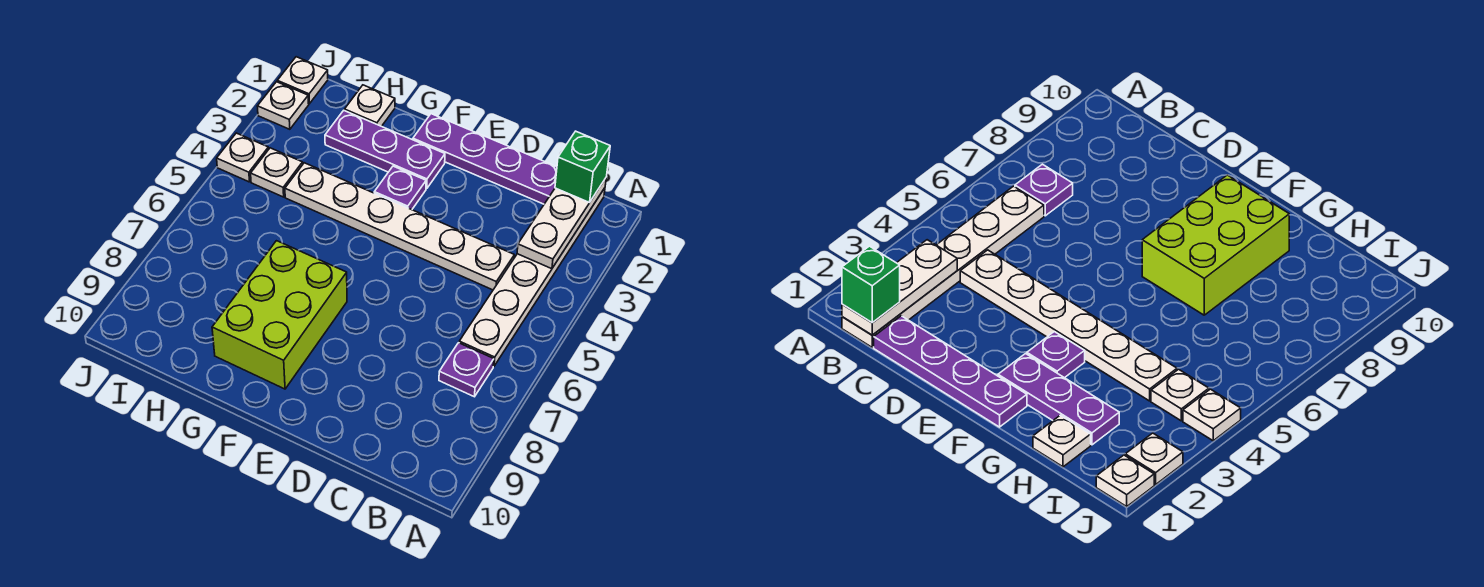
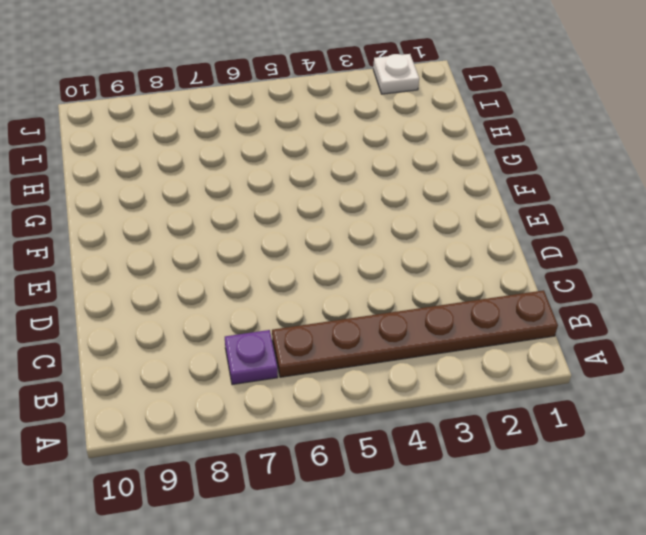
brown 1x6 plate [272,290,558,377] -> white 1x6 plate [459,188,605,366]
none -> purple 1x4 plate [413,114,557,204]
none -> white 1x6 plate [285,163,514,290]
none -> purple 1x3 plate [325,111,445,189]

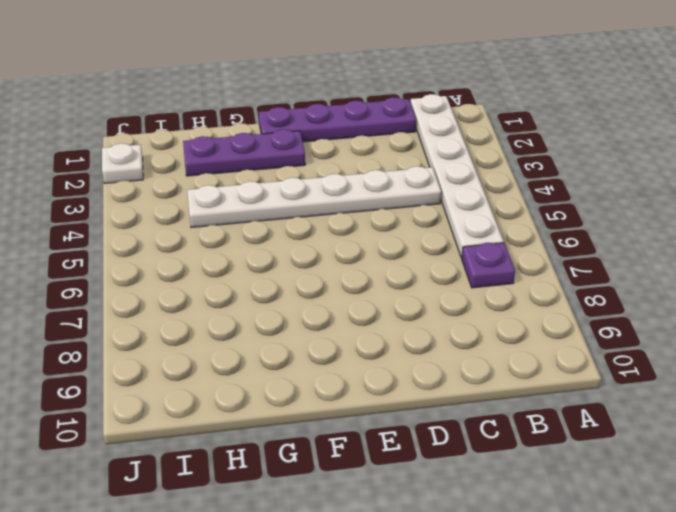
none -> purple 1x1 plate [374,166,426,210]
none -> lime 2x3 brick [212,241,347,389]
none -> white 1x1 plate [345,85,395,126]

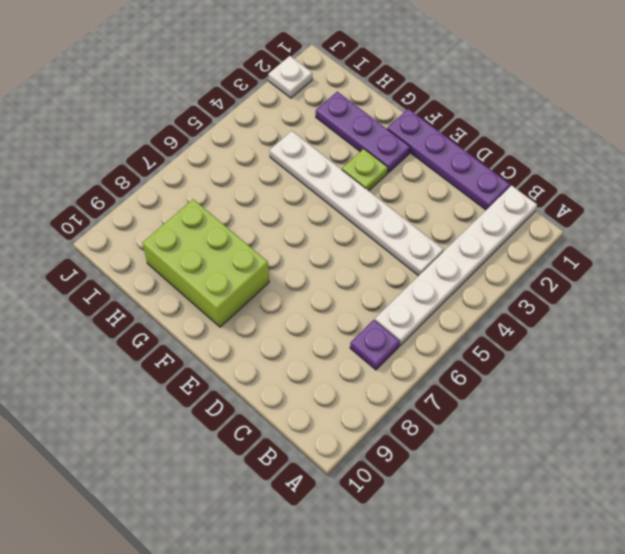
lime 1x1 plate [342,149,388,191] -> purple 1x1 plate [374,166,426,210]
lime 2x3 brick [142,199,269,327] -> lime 2x3 brick turned to [212,241,347,389]
none -> white 1x1 plate [345,85,395,126]
none -> white 1x1 plate [251,148,303,197]
none -> white 1x1 plate [277,57,328,104]

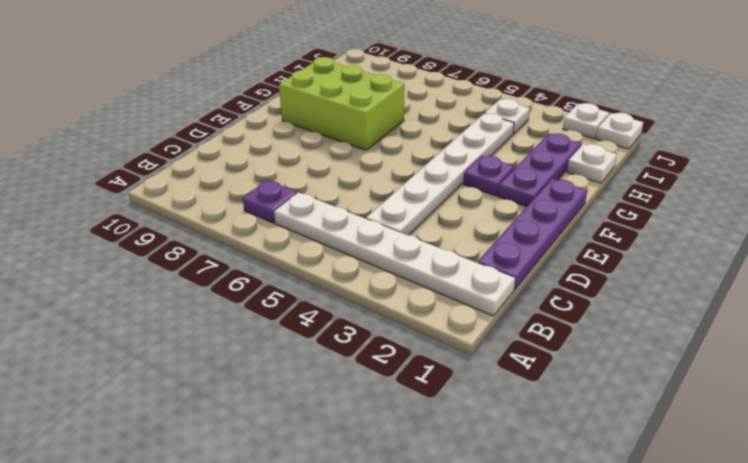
none -> white 1x1 plate [217,133,269,182]
none -> white 1x3 plate [517,178,606,269]
none -> green 1x1 brick [555,131,610,203]

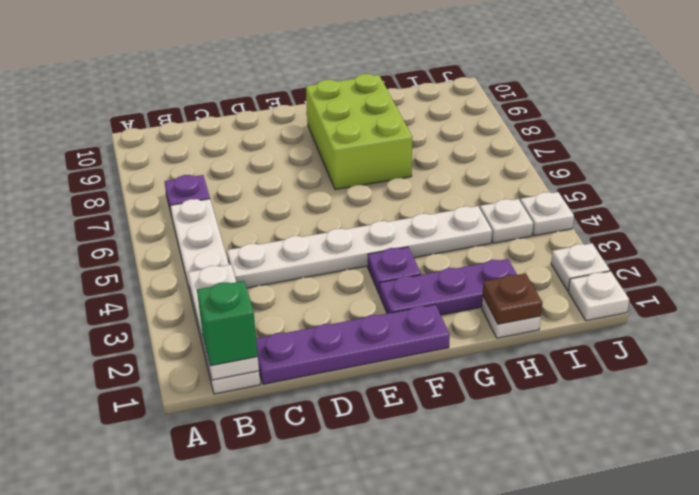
brown 1x1 plate [483,273,542,324] -> none

